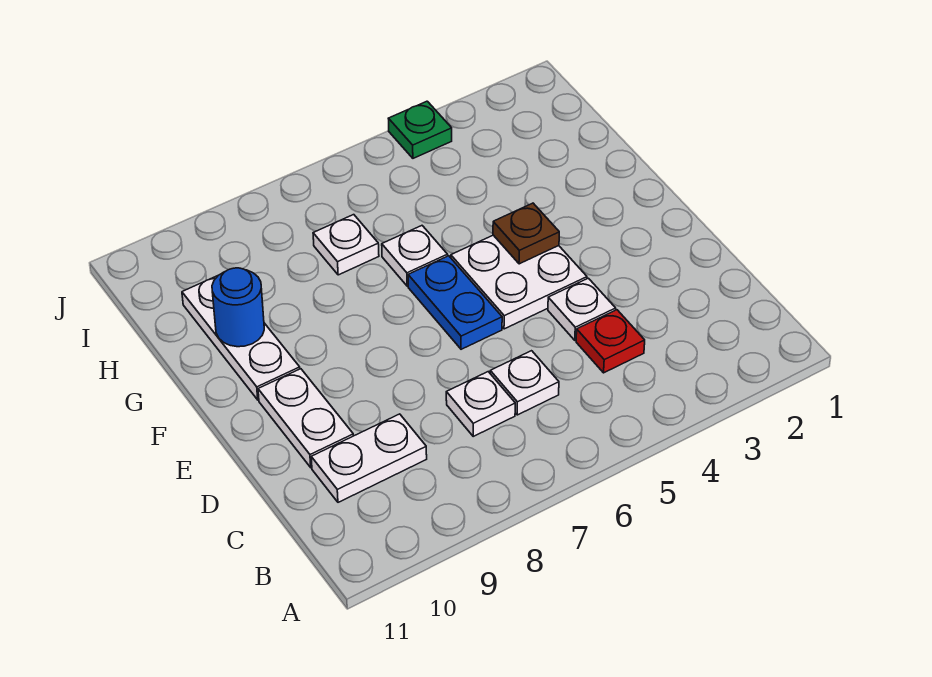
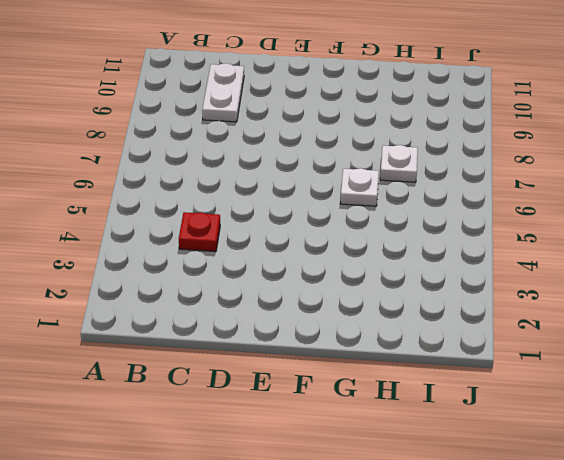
none -> white 1x1 plate [490,351,559,415]
none -> white 1x1 plate [446,372,515,436]
none -> white 1x1 plate [548,278,616,340]

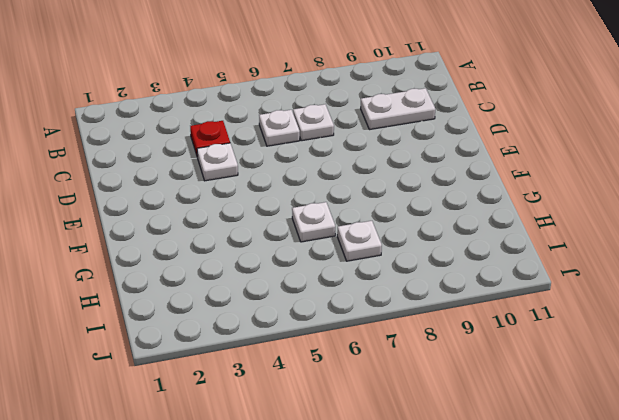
none -> white 1x2 plate [258,369,353,468]
none -> white 2x2 plate [451,235,587,329]
none -> blue 1x2 plate [408,256,502,349]

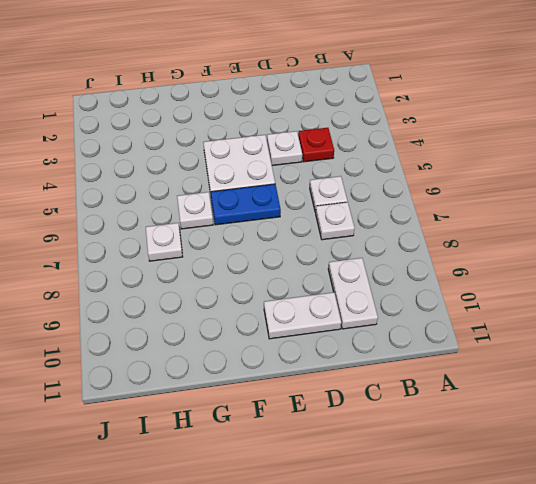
none -> white 1x3 plate [182,276,300,400]
none -> green 1x1 plate [388,101,452,158]
none -> brown 1x1 plate [493,203,559,264]

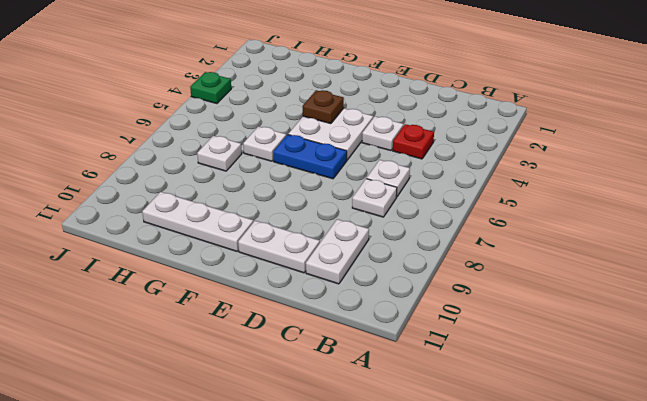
none -> blue 1x1 round brick [212,268,264,347]

